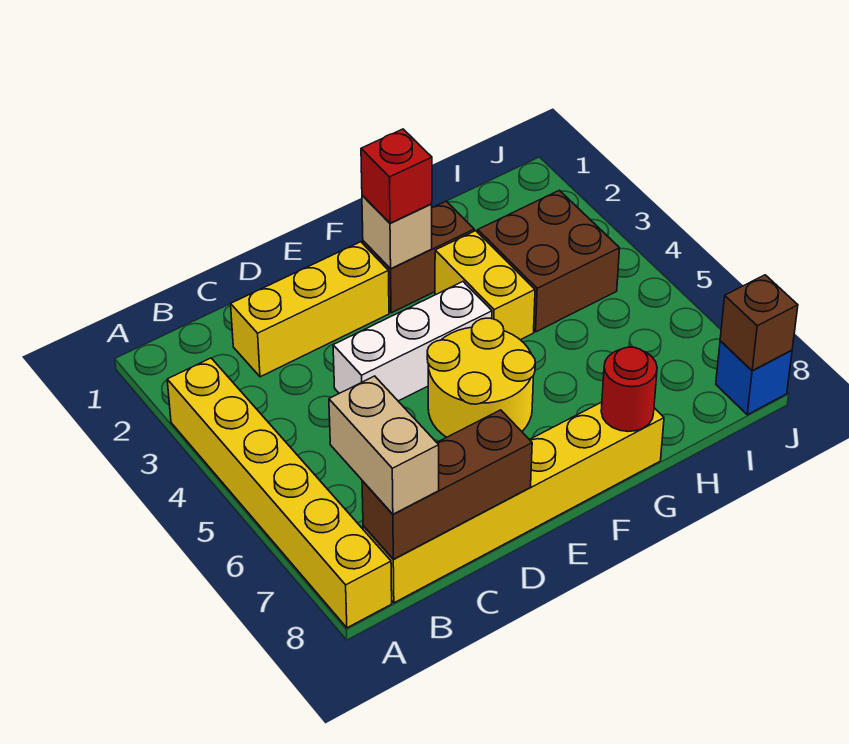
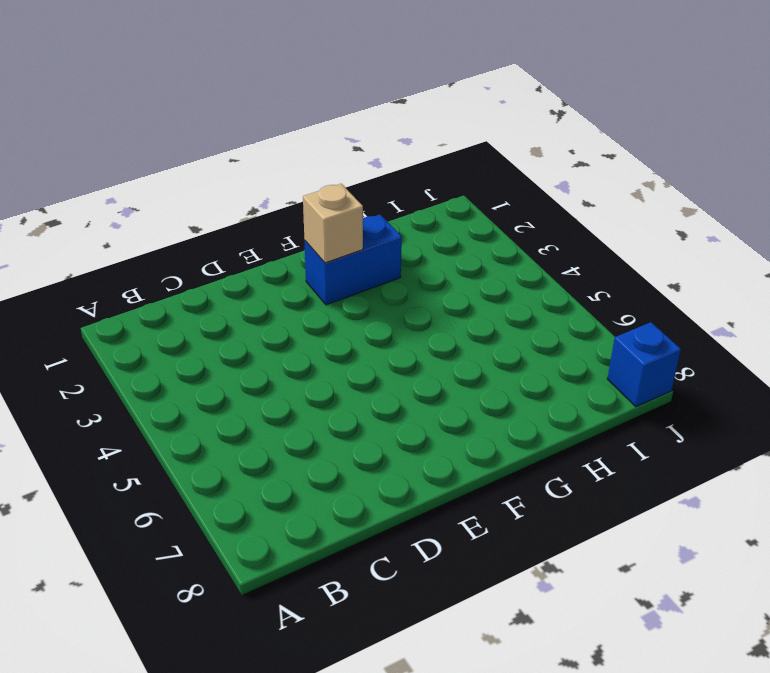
blue 1x2 brick [304,214,402,305] -> brown 1x2 brick [363,201,474,313]
none -> yellow 1x6 brick [167,358,392,628]
none -> yellow 1x6 brick [363,402,664,603]
none -> yellow 1x3 brick [231,242,389,377]

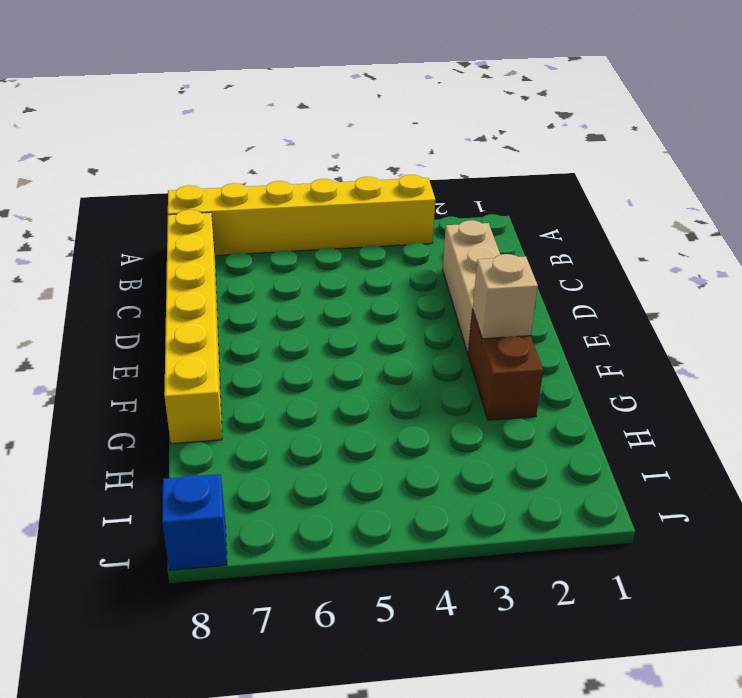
tan 1x3 brick [443,220,500,353] -> yellow 1x3 brick [231,242,389,377]
none -> white 1x3 brick [333,282,492,401]
none -> yellow 2x2 round brick [427,318,535,437]
none -> yellow 1x2 brick [435,231,535,340]

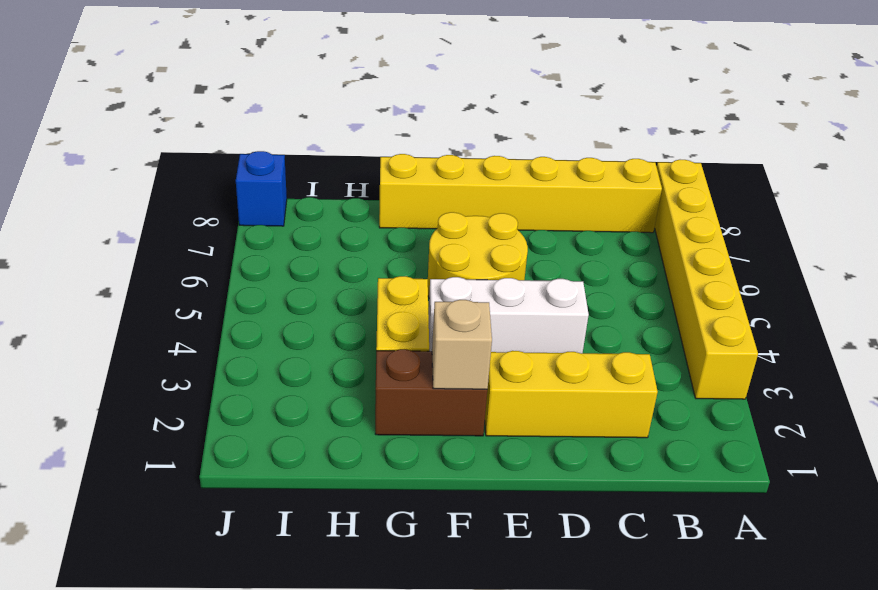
none -> brown 2x2 brick [478,190,619,332]
none -> brown 1x3 brick [362,410,532,559]
none -> red 1x1 round brick [601,347,657,431]

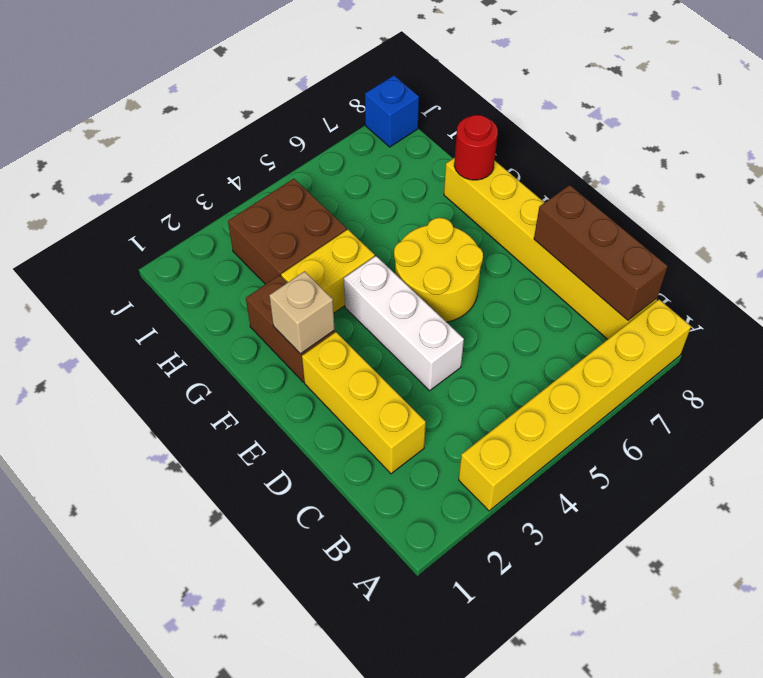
none -> brown 1x1 brick [720,275,798,371]
none -> tan 1x2 brick [329,376,439,514]
none -> red 1x1 brick [361,129,432,223]

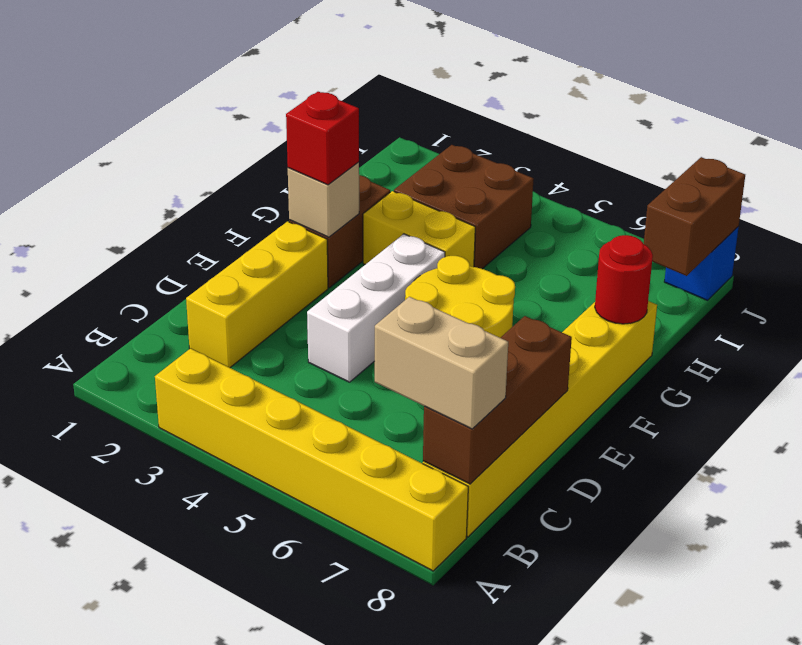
brown 1x2 brick [644,157,745,276] -> brown 1x1 brick [720,275,798,371]

